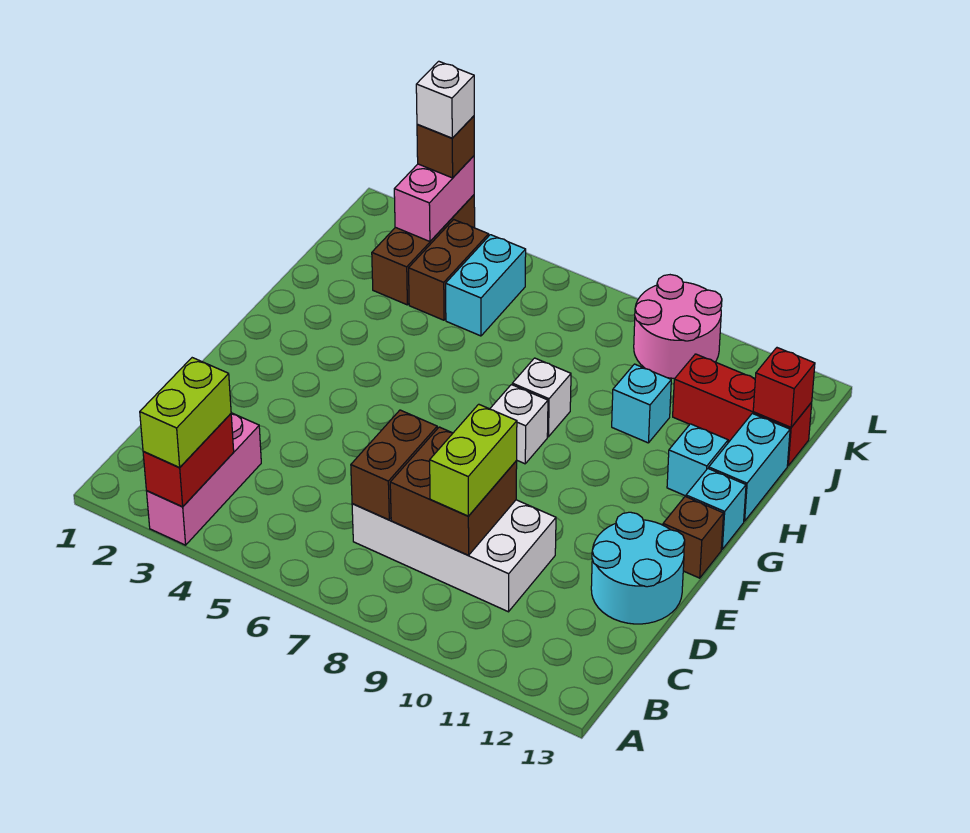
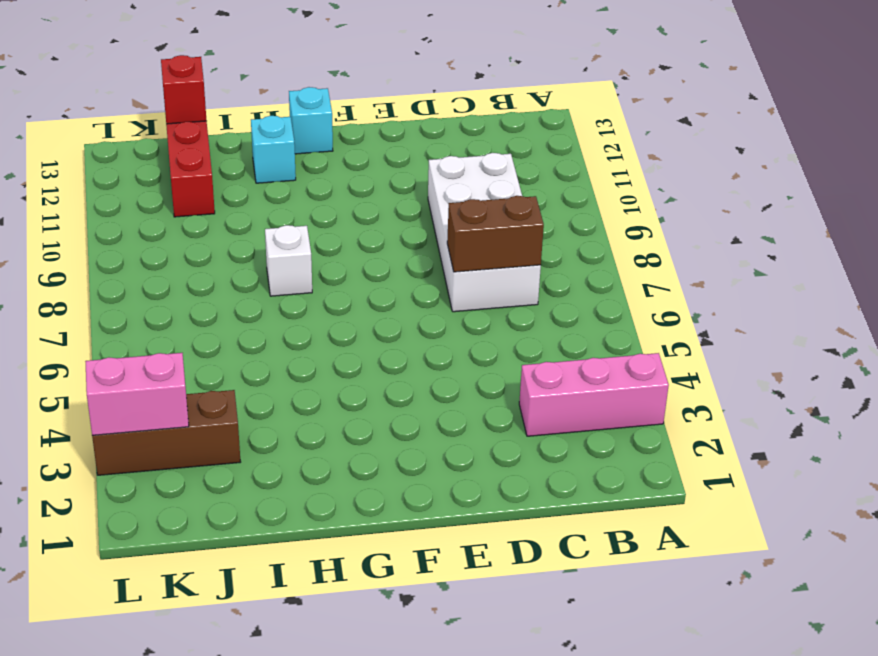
none -> cyan 2x2 round brick [591,512,685,624]
none -> brown 1x1 brick [663,497,724,578]
none -> white 1x1 brick [490,385,548,464]

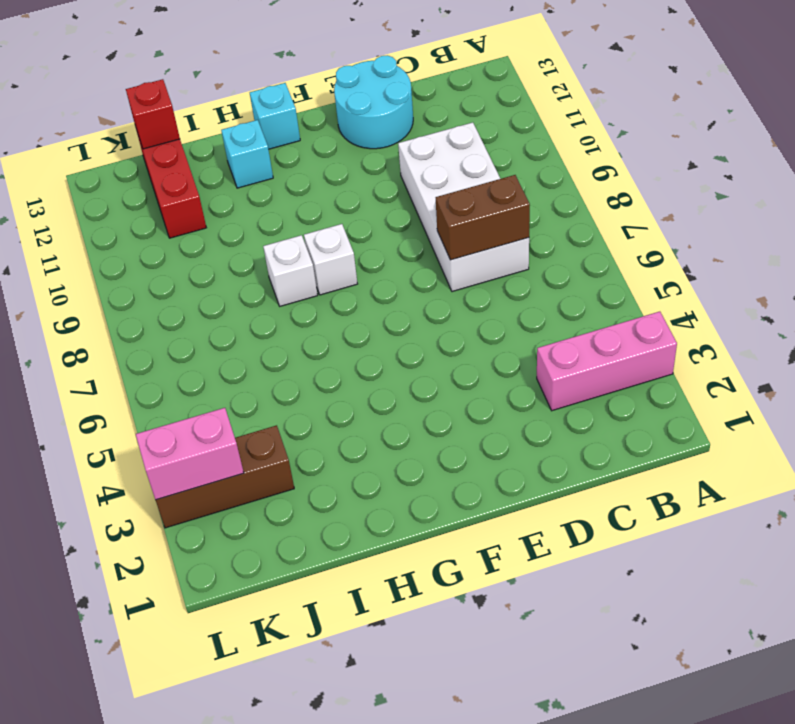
none -> brown 1x1 brick [663,497,724,578]
none -> cyan 1x2 brick [709,413,790,521]
none -> cyan 1x1 brick [612,364,671,443]

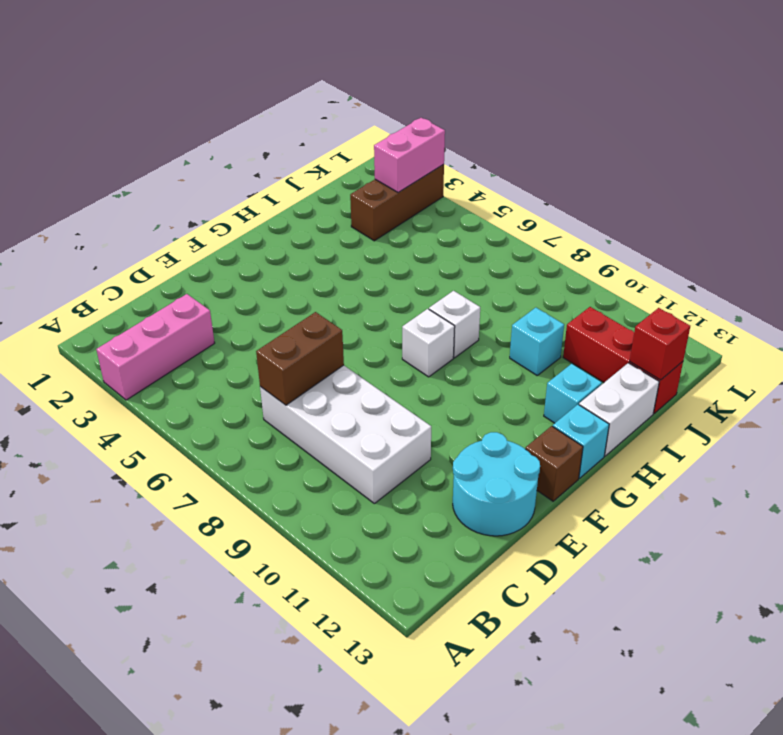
white 1x2 brick [579,363,659,456] -> cyan 1x2 brick [709,413,790,521]
none -> brown 1x2 brick [409,219,489,320]
none -> cyan 1x2 brick [446,235,526,336]
none -> pink 2x2 round brick [634,275,722,379]

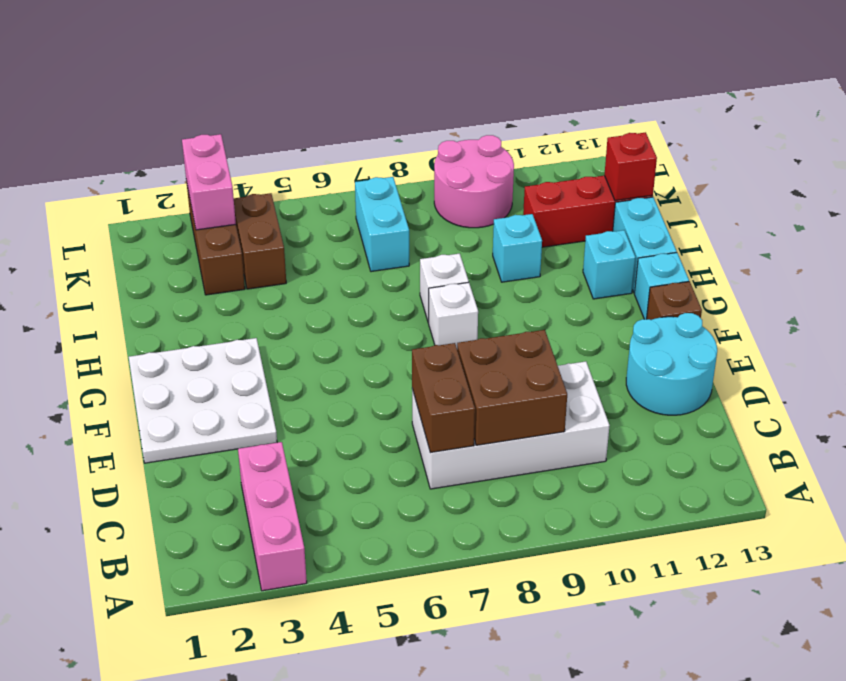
white 3x3 plate [129,338,277,463] -> none
cyan 1x2 brick [355,177,409,272] -> cyan 1x2 brick moved to [446,235,526,336]
none -> red 1x2 brick [143,414,234,507]
none -> lime 1x2 brick [140,358,231,467]
none -> lime 1x2 brick [430,404,517,516]

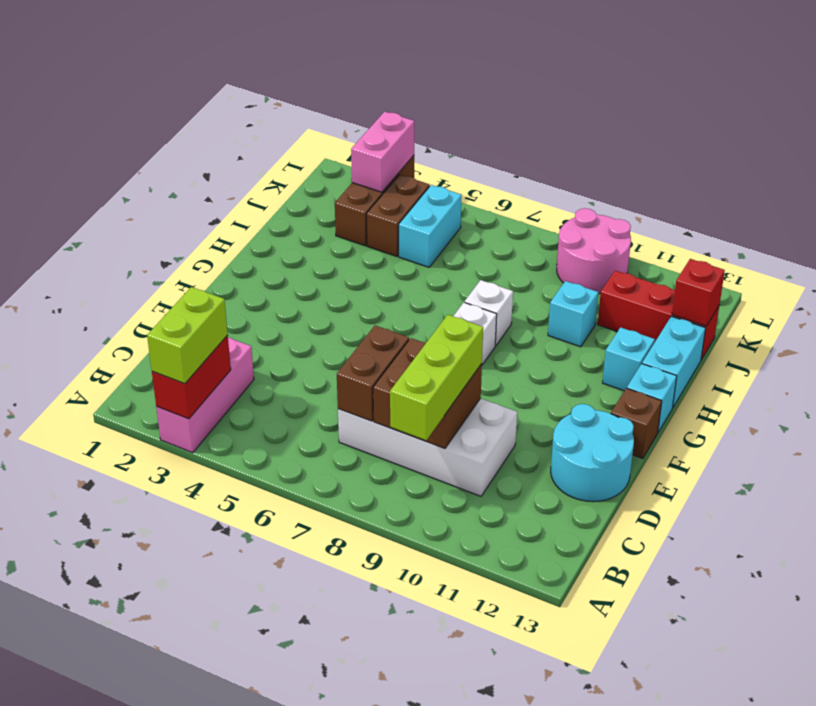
lime 1x3 brick [390,315,483,440] -> lime 1x2 brick [430,404,517,516]
none -> brown 1x1 brick [417,116,474,178]
none -> white 1x1 brick [416,61,474,138]

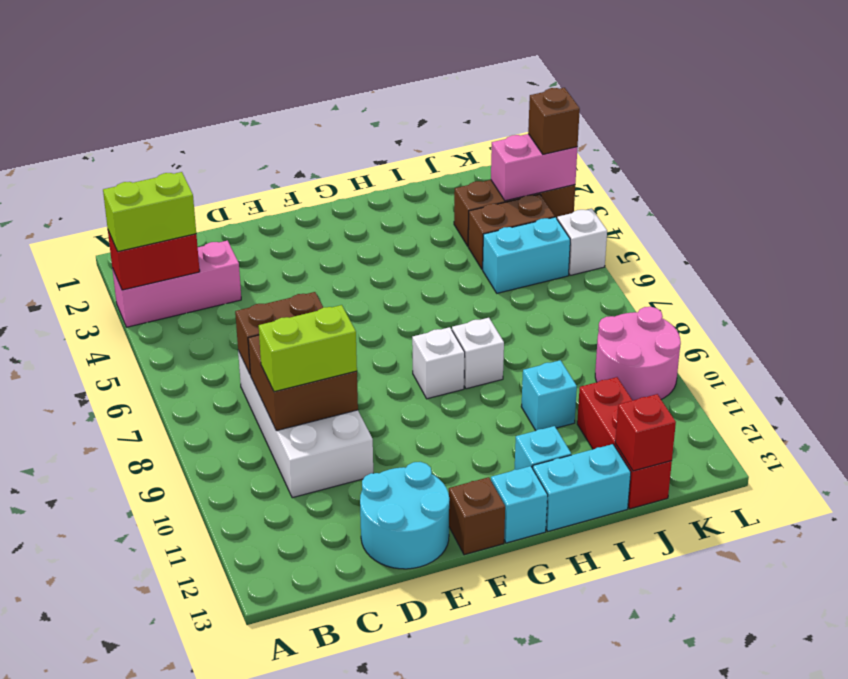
white 1x1 brick [557,209,607,275] -> white 1x1 brick moved to [416,61,474,138]

